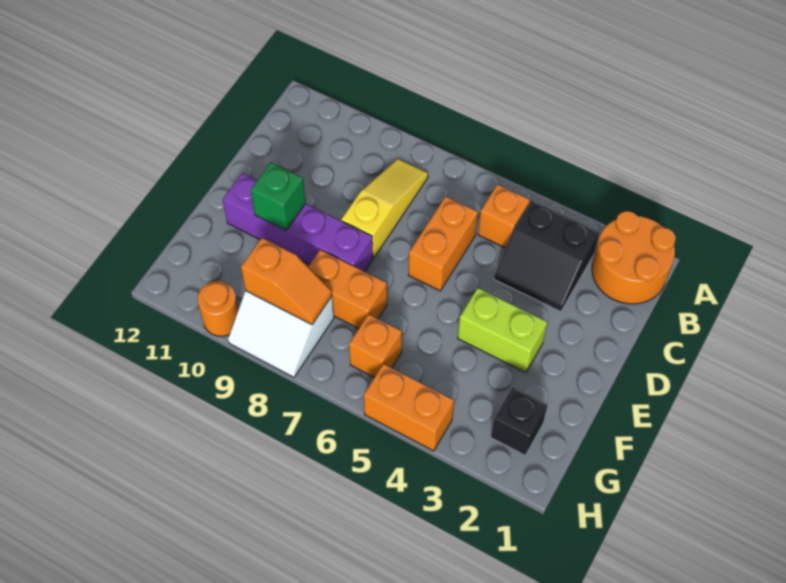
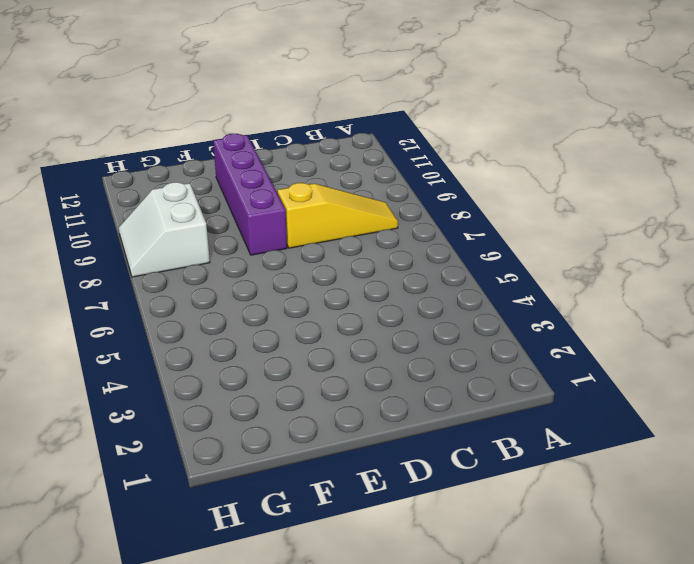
none -> orange 2x2 round brick [592,211,676,304]
none -> black 2x2 slope [494,201,599,312]
none -> orange 1x1 brick [478,184,530,248]

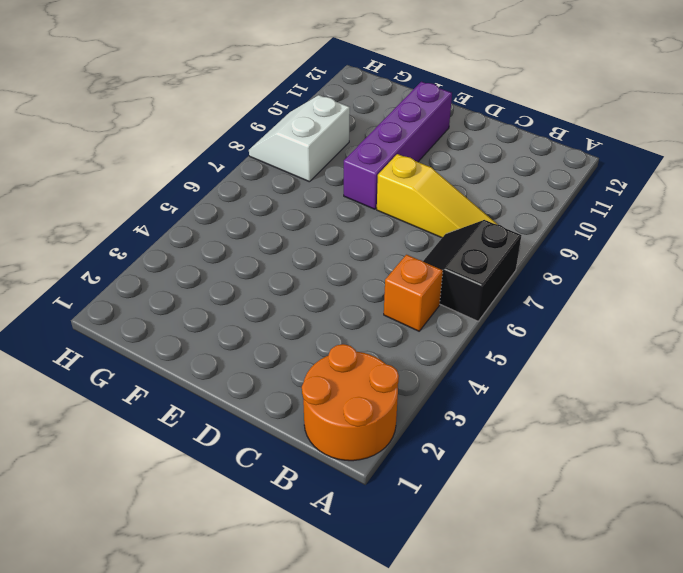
black 2x2 slope [423,220,521,321] -> black 2x2 slope moved to [494,201,599,312]
none -> orange 1x2 brick [408,197,478,291]
none -> lime 1x2 brick [458,288,547,373]
none -> orange 1x2 brick [309,250,387,329]

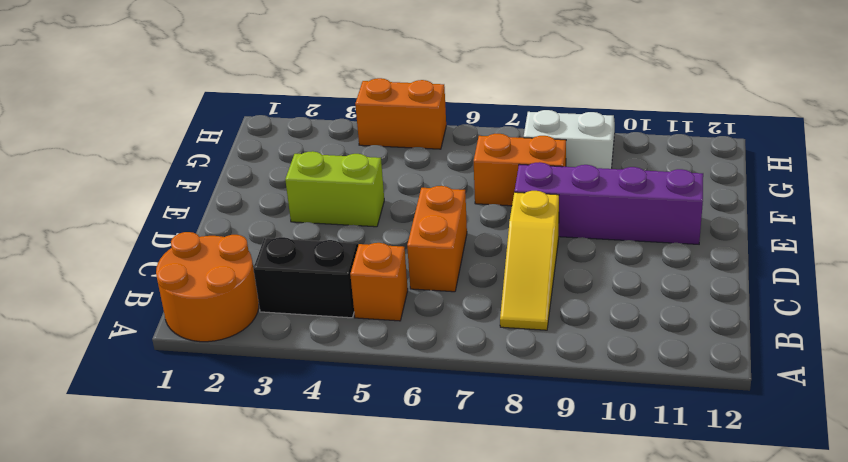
none -> black 1x1 brick [491,387,548,455]
none -> orange 1x1 brick [349,314,402,377]
none -> orange 1x1 round brick [197,281,239,336]

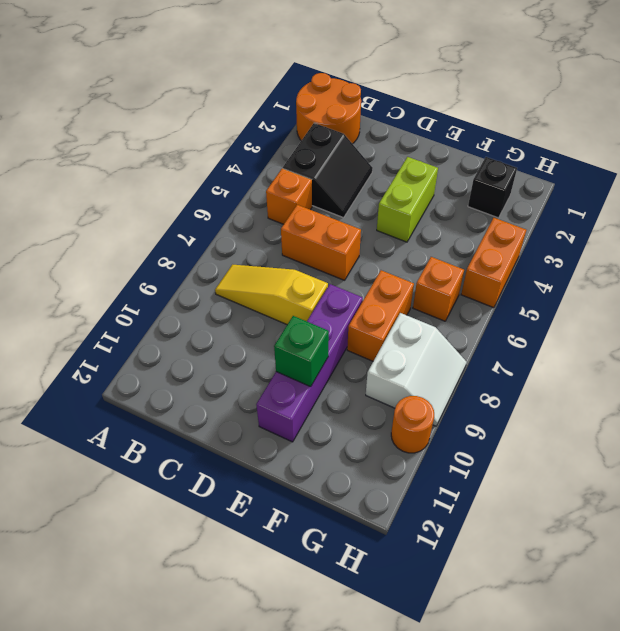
none -> orange 1x2 slope [241,238,332,324]

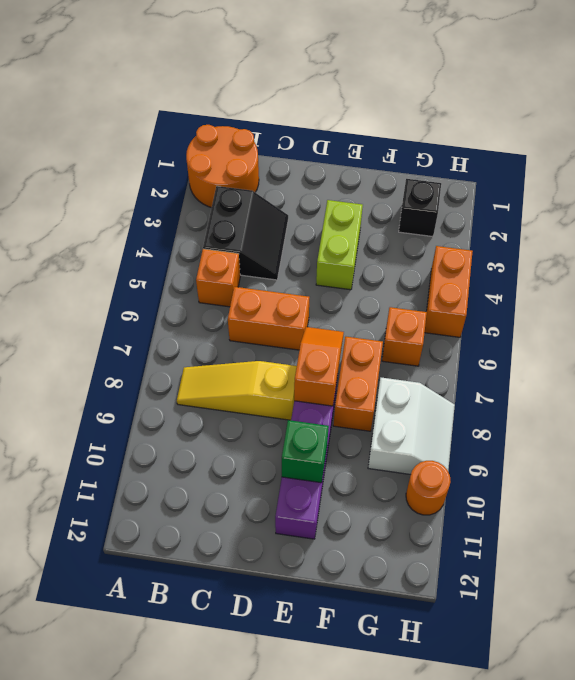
orange 1x2 slope [294,327,344,406] -> orange 1x2 slope moved to [241,238,332,324]

